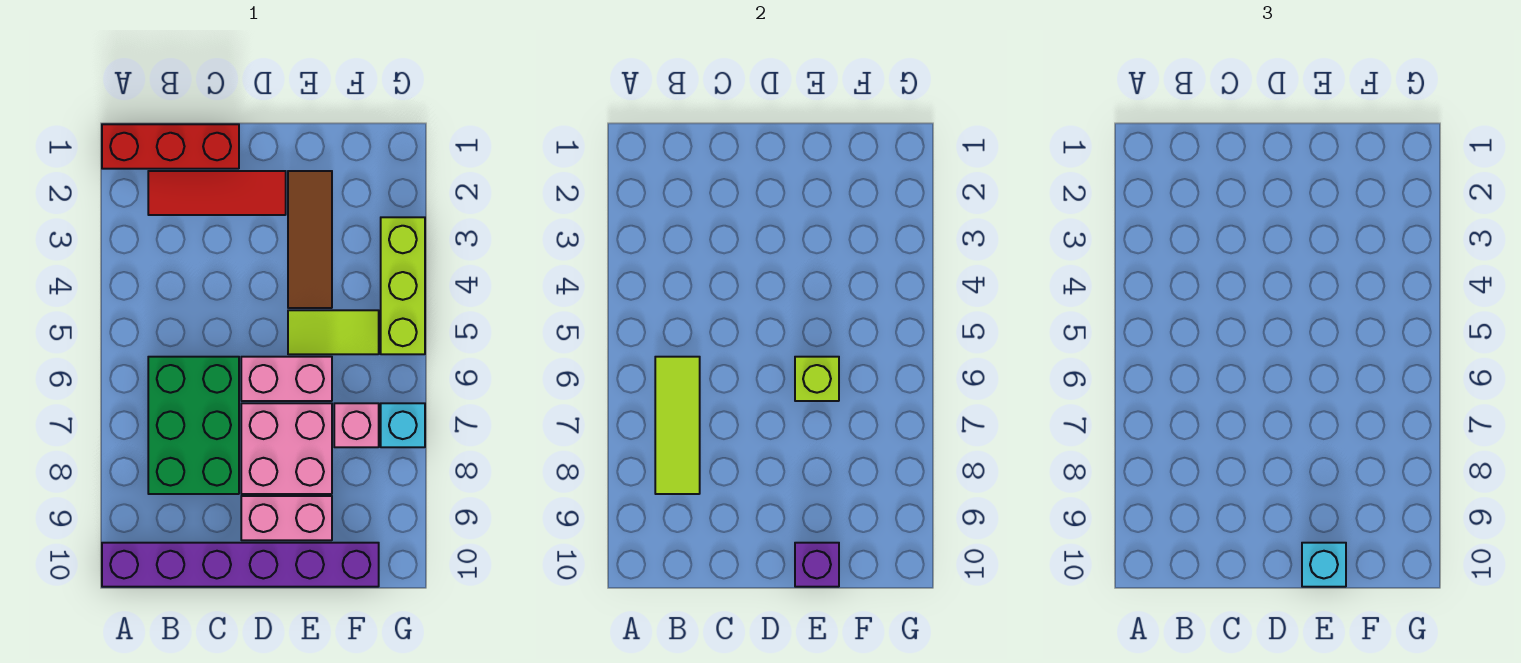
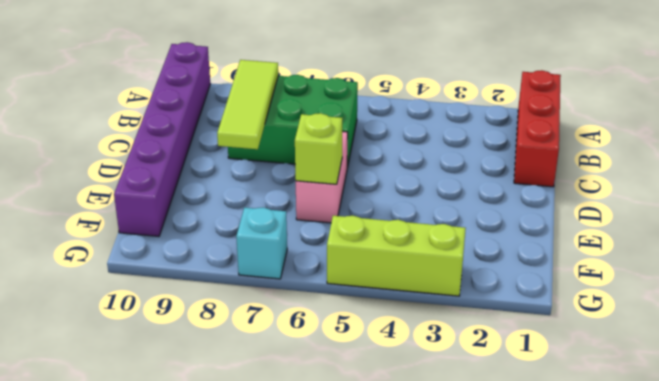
lime 1x3 tile [217,60,278,149] -> lime 1x3 tile turned to [655,357,700,494]
none -> red 1x3 tile [148,171,286,215]
none -> pink 2x2 brick [241,403,332,494]
none -> pink 1x2 brick [241,496,332,540]

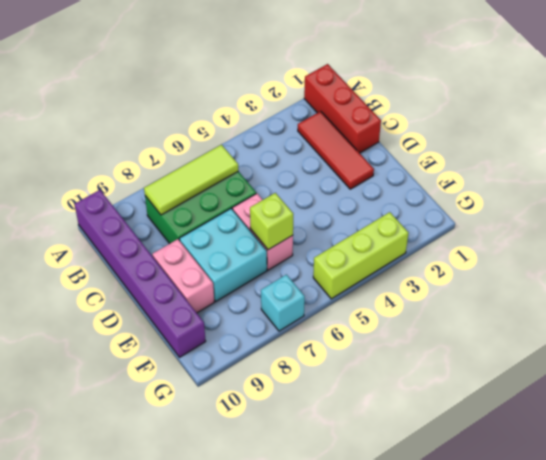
cyan 2x2 brick [179,209,267,301] -> pink 2x2 brick [241,403,332,494]
none -> brown 1x3 tile [288,171,332,308]
none -> lime 1x2 tile [288,310,379,354]
none -> pink 1x1 brick [334,403,379,447]

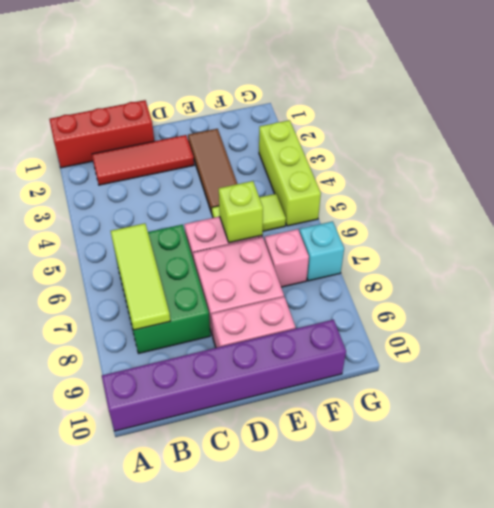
none -> purple 1x1 brick [795,543,839,587]
none -> cyan 1x1 brick [1302,543,1346,587]

